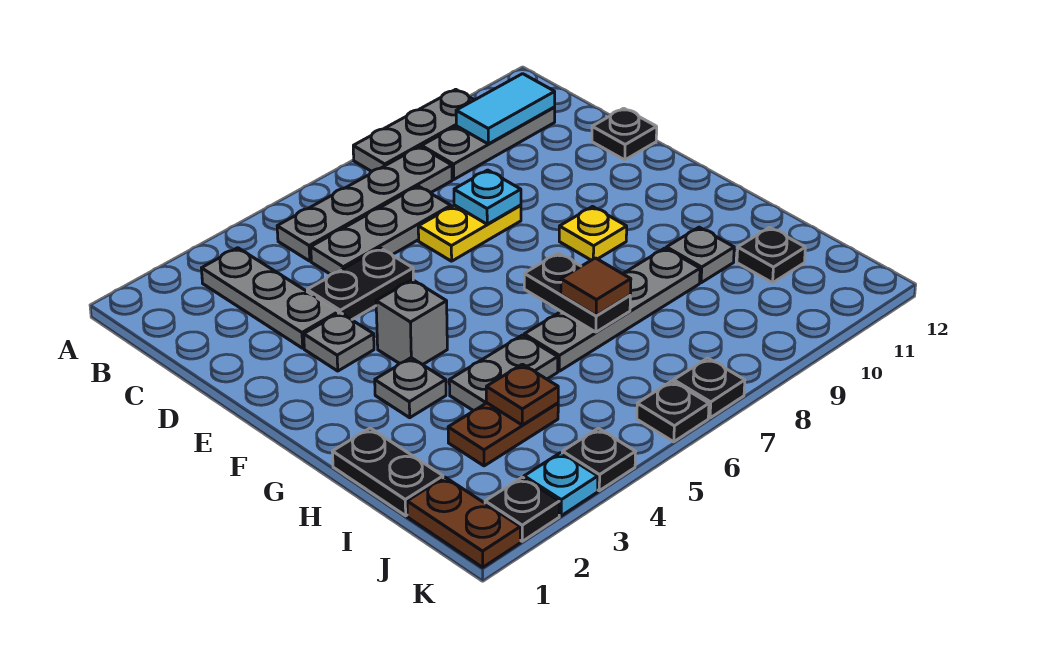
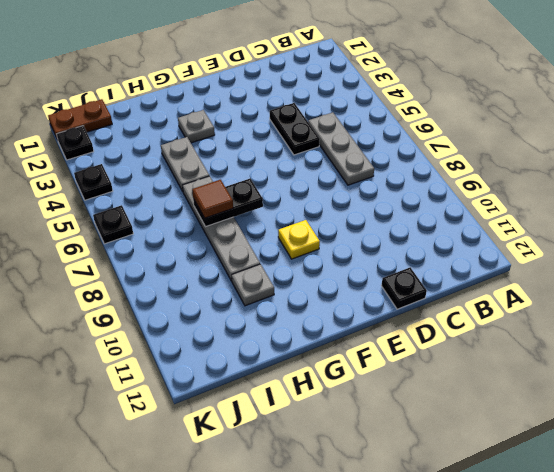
none -> grey 1x3 plate [353,89,474,171]
none -> grey 1x3 plate [201,248,338,348]
none -> grey 1x4 plate [277,147,452,261]

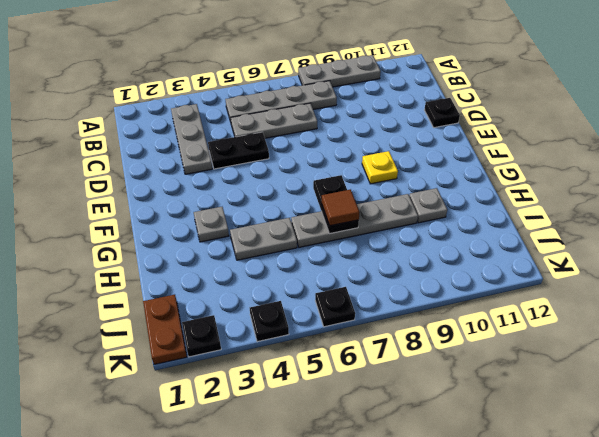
none -> grey 1x3 plate [422,107,555,179]
none -> yellow 1x2 plate [418,205,521,261]
none -> grey 1x1 plate [304,313,374,371]

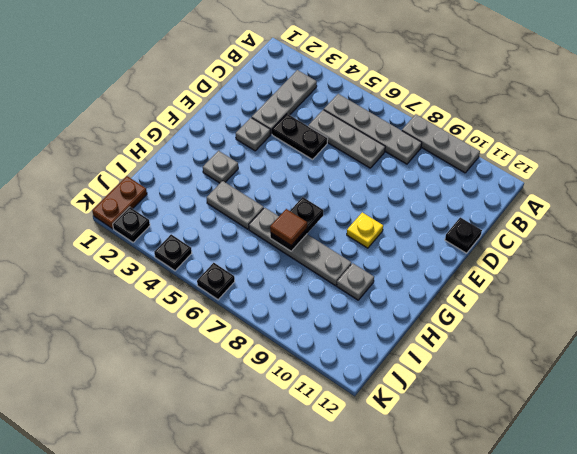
none -> grey 1x3 plate [422,107,555,179]
none -> yellow 1x2 plate [418,205,521,261]
none -> grey 1x1 brick [376,280,447,365]

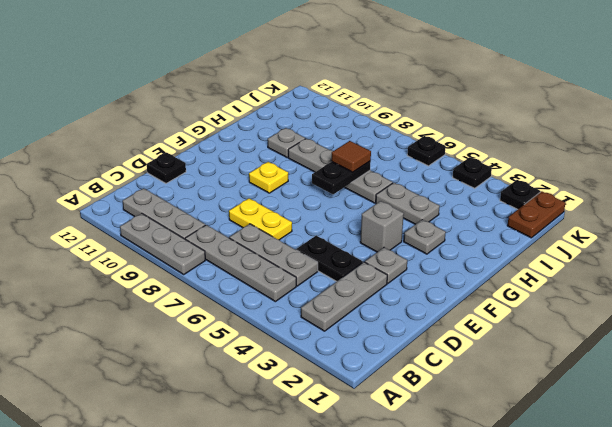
none -> black 1x2 plate [332,428,443,516]
none -> brown 1x2 plate [448,403,558,466]
none -> black 1x1 plate [737,227,805,283]

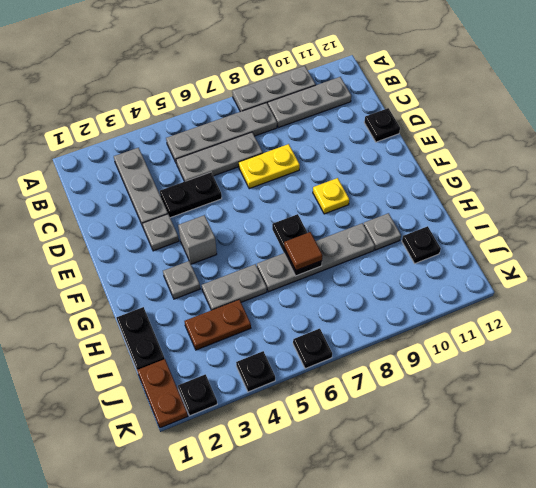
none -> cyan 1x1 plate [524,453,598,516]
none -> black 1x1 plate [674,358,745,418]
none -> cyan 1x2 tile [456,74,555,144]

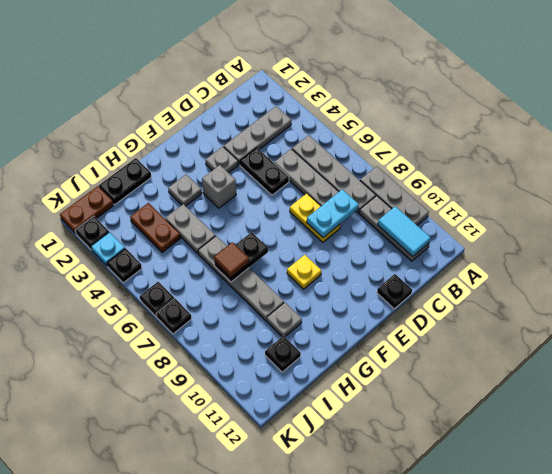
cyan 1x2 plate [307,189,359,238] -> cyan 1x1 plate [454,170,521,224]
none -> brown 1x1 plate [486,364,558,425]

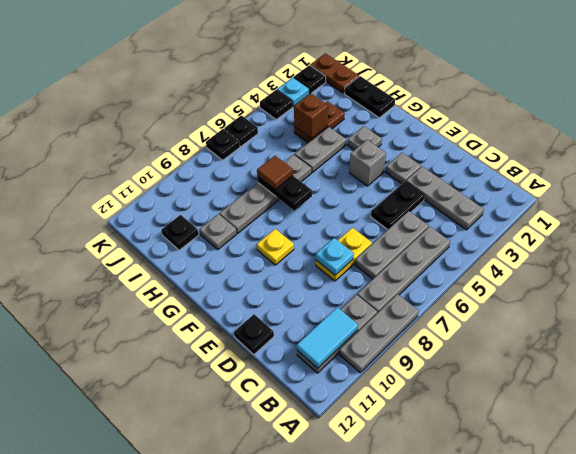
brown 1x1 brick [294,93,328,139] -> brown 1x1 plate [486,364,558,425]

